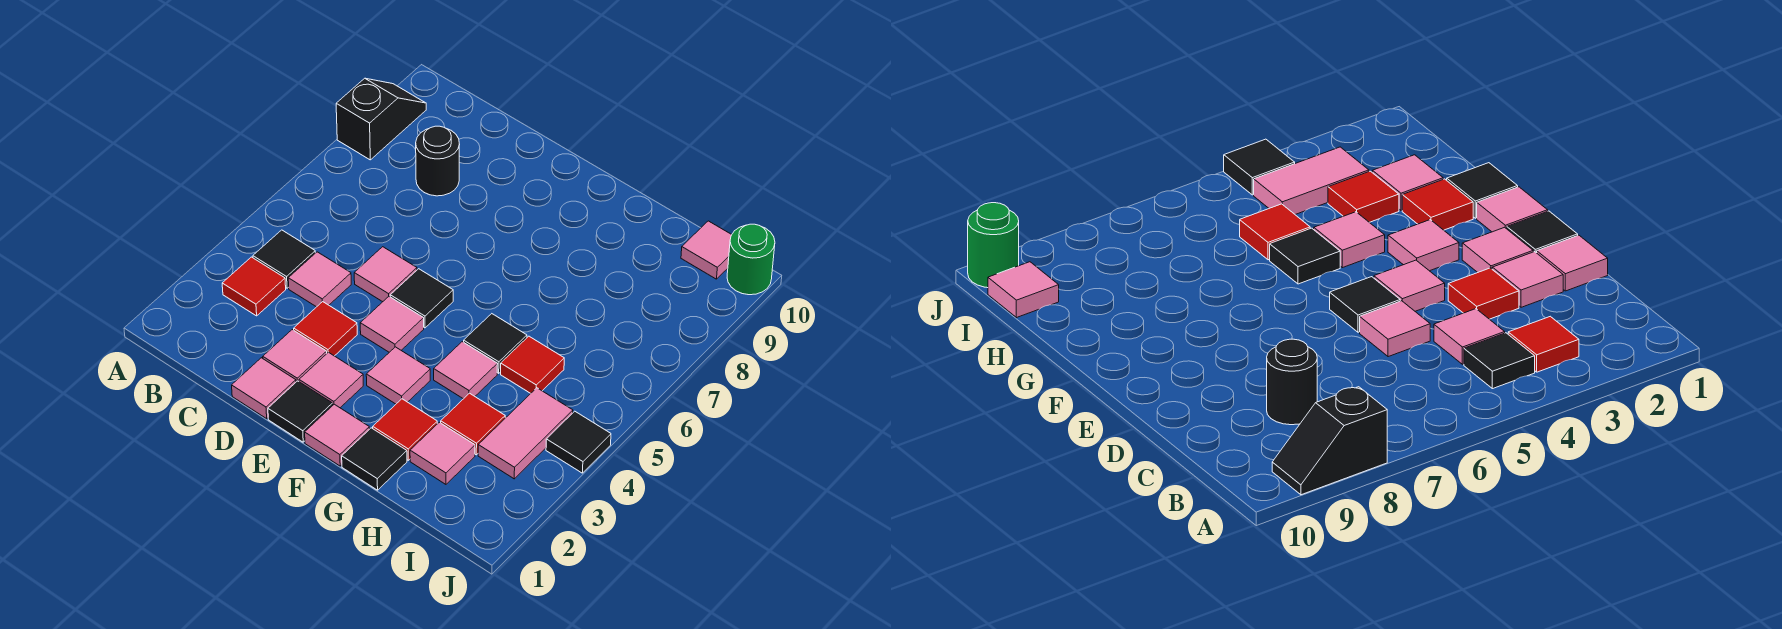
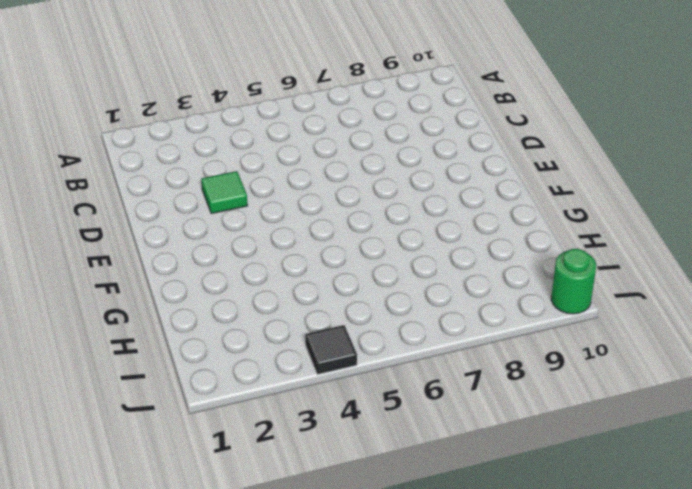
green 1x1 tile [201,171,248,214] -> red 1x1 tile [294,302,357,356]
none -> black 1x2 slope [336,78,426,160]
none -> red 1x1 tile [222,257,286,316]
none -> black 1x1 tile [253,230,315,288]

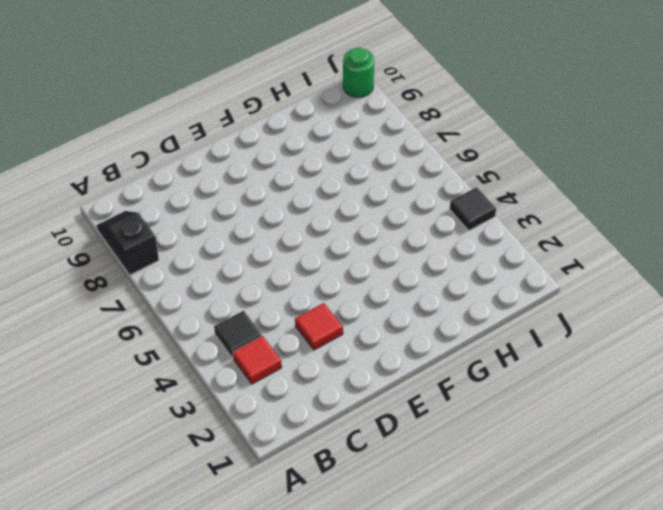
none -> pink 1x1 tile [288,252,351,307]
none -> black 1x1 round brick [416,126,460,196]
none -> pink 1x1 tile [232,358,296,419]

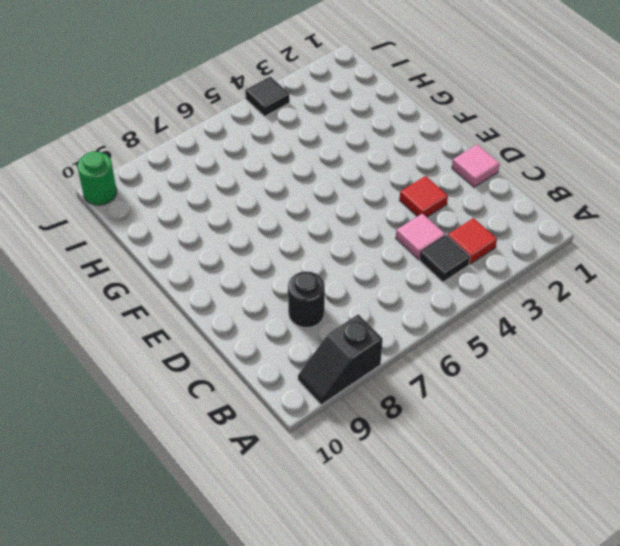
none -> pink 1x1 tile [263,330,327,382]
none -> pink 1x1 tile [354,247,417,302]
none -> black 1x1 tile [268,381,333,442]

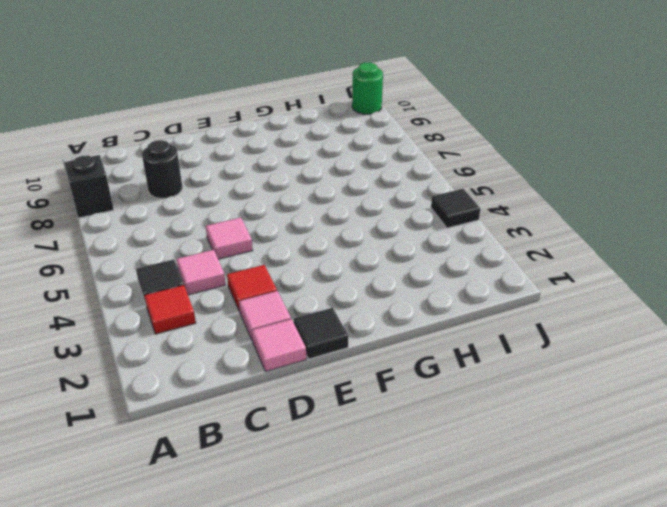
none -> pink 1x1 tile [299,352,363,408]
none -> pink 1x1 tile [360,297,424,352]
none -> black 1x1 tile [390,269,453,328]

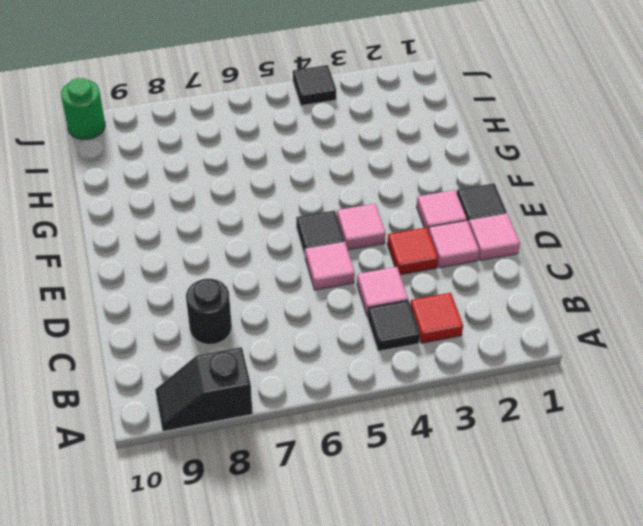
none -> pink 1x1 tile [305,404,369,466]
none -> pink 1x1 tile [366,347,430,404]
none -> black 1x1 tile [342,428,407,490]

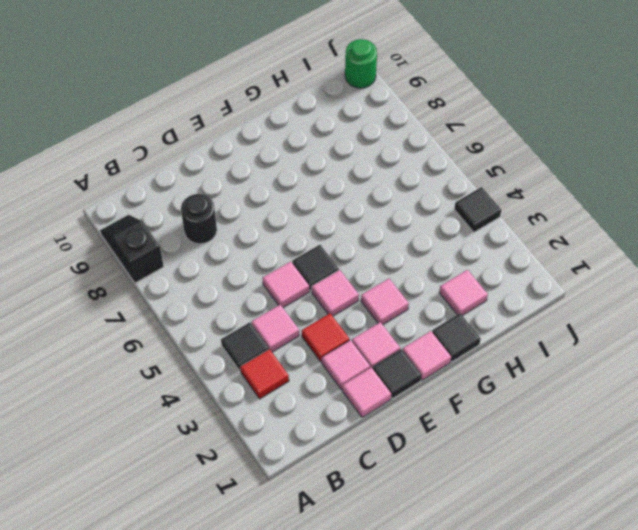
none -> red 1x1 tile [373,399,437,460]
none -> pink 1x1 tile [434,342,497,399]
none -> black 1x1 tile [464,314,527,373]

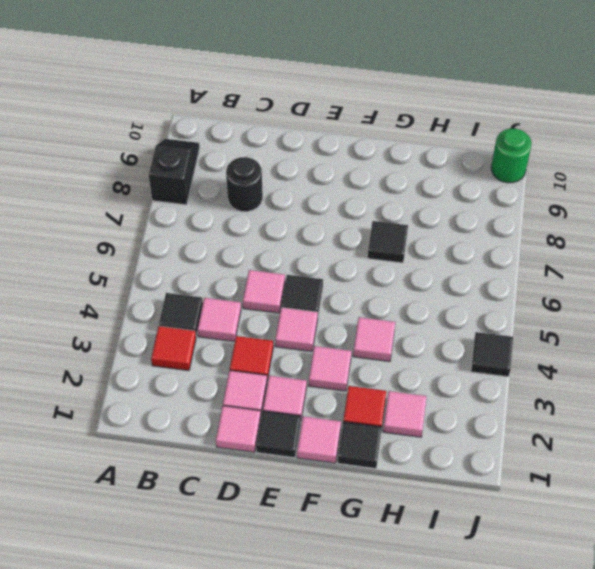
black 1x1 tile [368,221,408,263] -> black 1x1 tile moved to [464,314,527,373]
none -> red 1x1 tile [441,393,505,455]
none -> red 1x1 tile [501,336,564,393]
none -> pink 1x2 tile [478,388,573,479]

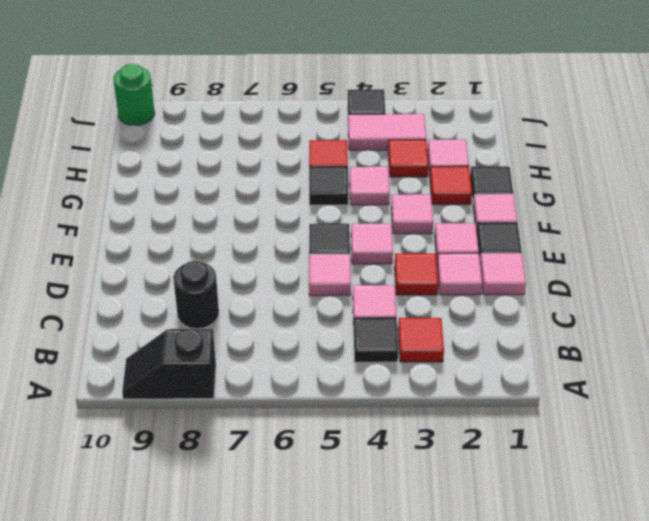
none -> pink 1x1 tile [681,221,732,279]

